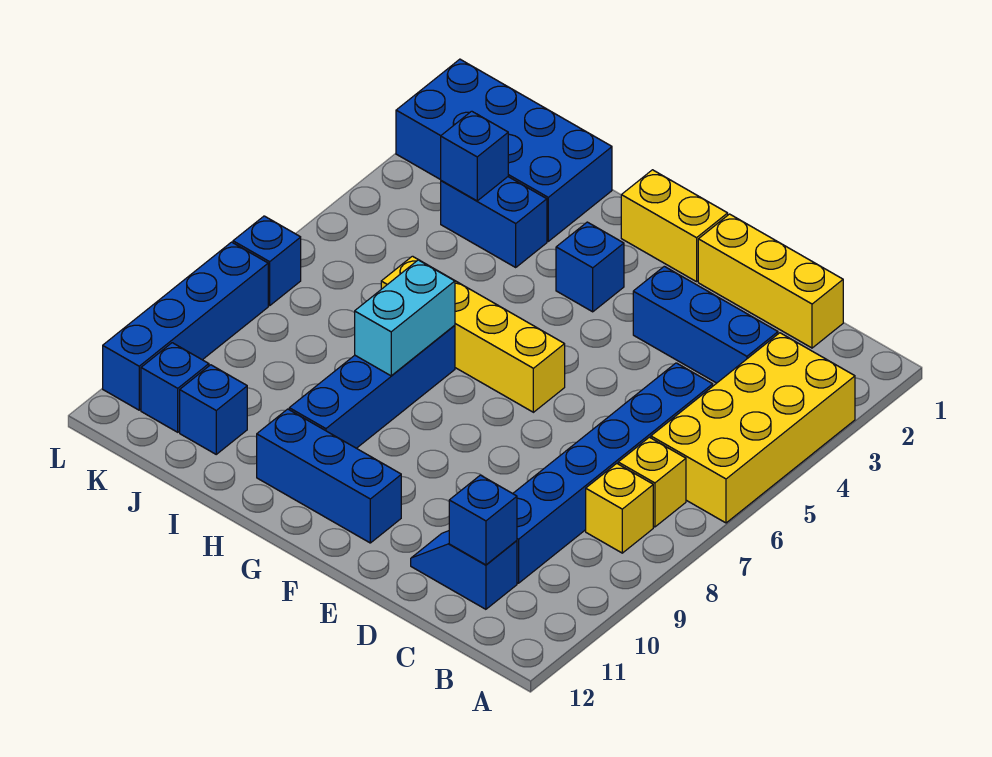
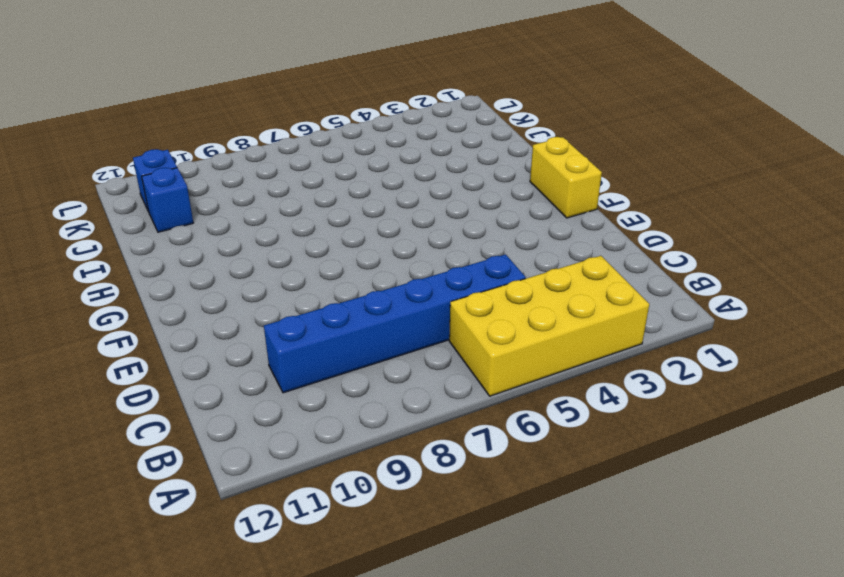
none -> yellow 1x1 brick [618,437,686,527]
none -> yellow 1x1 brick [586,463,653,553]
none -> yellow 1x3 brick [698,214,843,348]

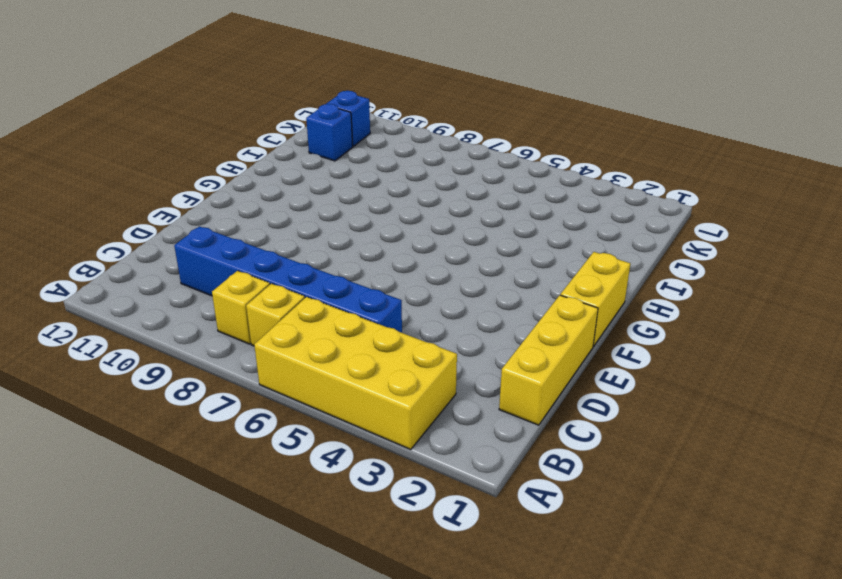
none -> blue 1x3 brick [633,266,778,383]
none -> blue 1x2 slope [411,531,517,609]
none -> yellow 1x4 brick [381,256,565,412]

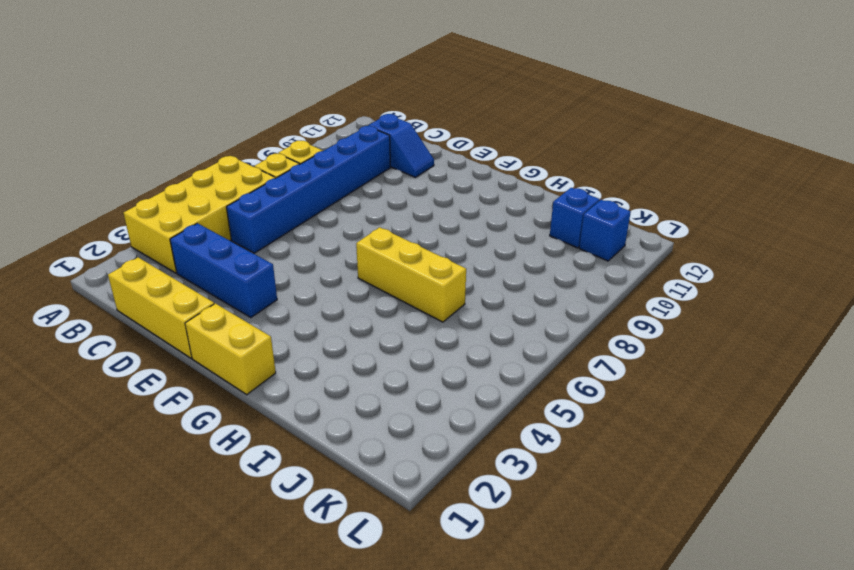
yellow 1x3 brick [356,227,466,322] -> yellow 1x4 brick [381,256,565,412]
none -> blue 1x3 brick [257,409,401,543]
none -> blue 1x1 brick [556,222,624,312]
none -> blue 1x4 brick [289,325,455,448]

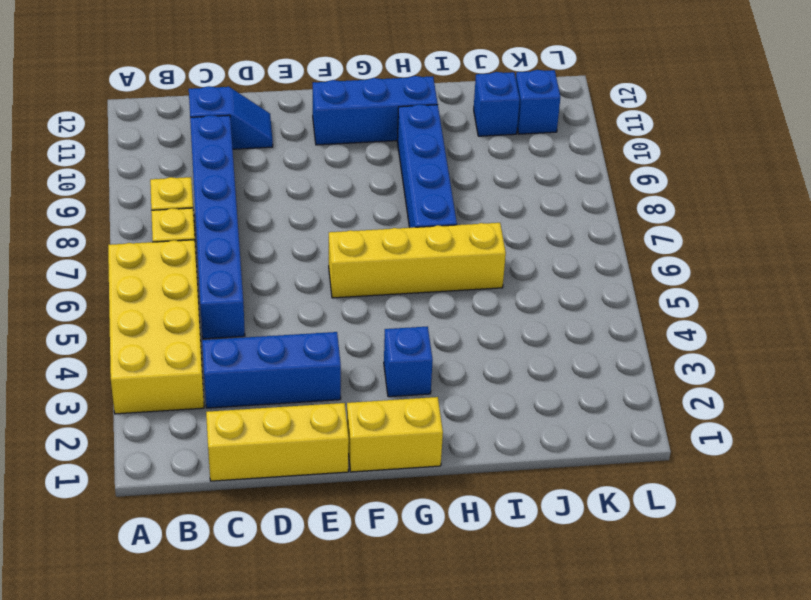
none -> blue 2x4 brick [396,59,612,241]
none -> blue 1x2 brick [441,177,547,267]
none -> blue 1x1 brick [233,216,301,306]

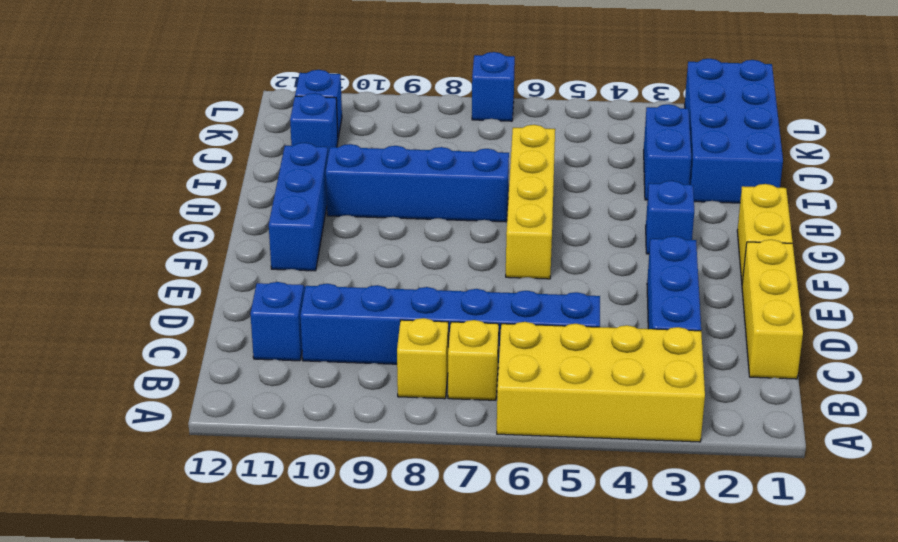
none -> blue 1x4 brick [103,242,268,410]
none -> blue 1x1 brick [449,475,517,565]
none -> cyan 1x2 brick [355,260,455,376]

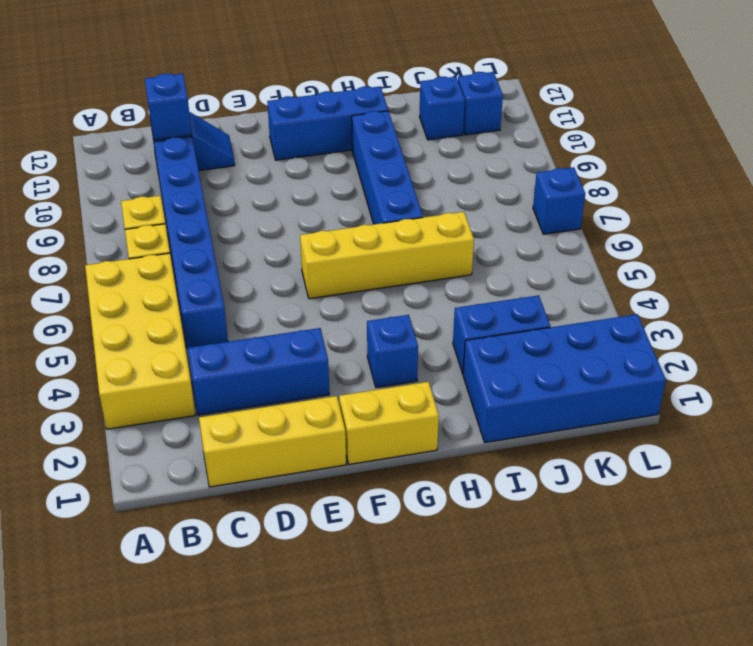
none -> blue 1x4 brick [103,242,268,410]
none -> cyan 1x2 brick [355,260,455,376]
none -> blue 1x1 brick [441,111,508,201]

